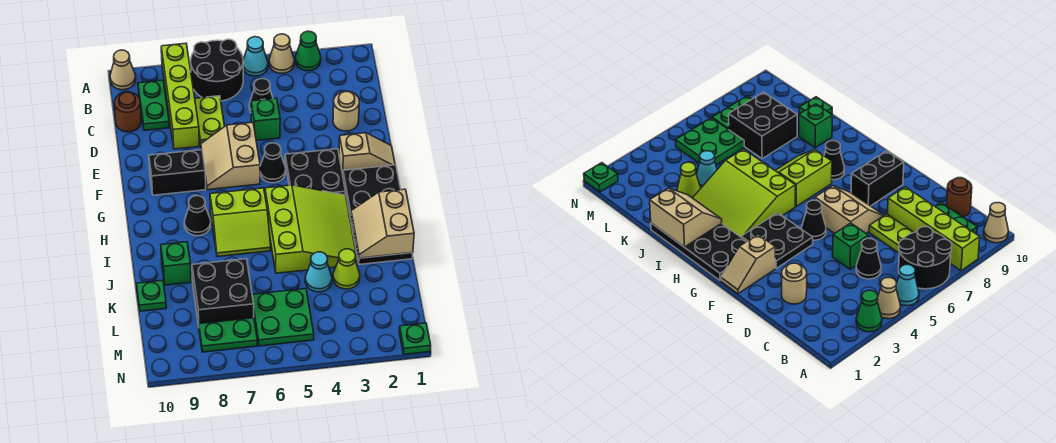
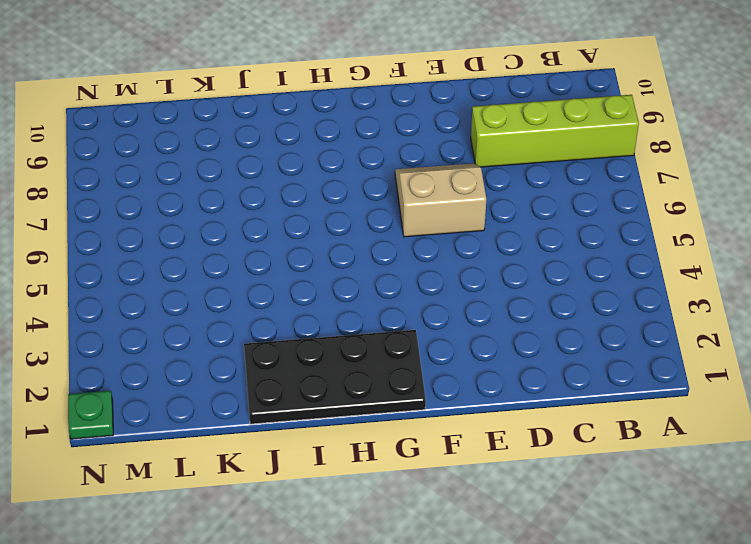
none -> green 1x1 cone [296,31,321,71]
none -> tan 1x1 cone [269,34,294,73]
none -> cyan 1x1 cone [243,37,268,76]
none -> black 2x2 round brick [191,39,243,101]

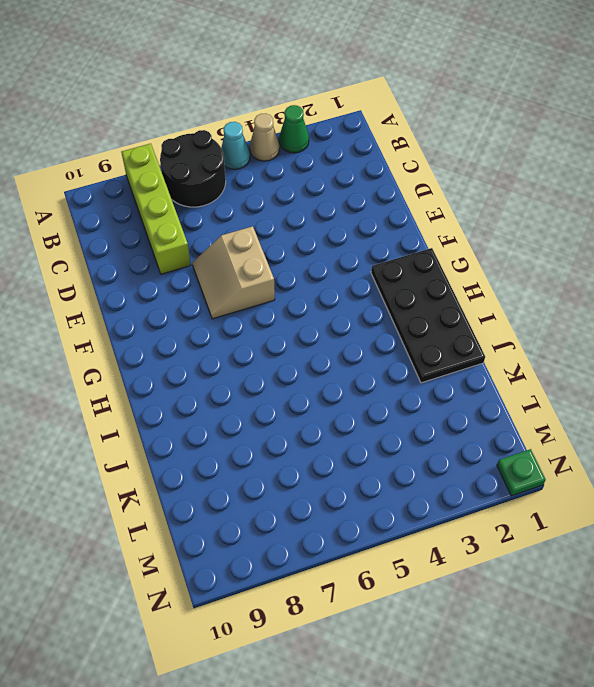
none -> tan 1x1 cone [110,50,136,90]
none -> green 1x2 plate [138,80,169,130]
none -> black 1x1 cone [249,79,273,112]
none -> lime 1x2 plate [195,96,225,145]

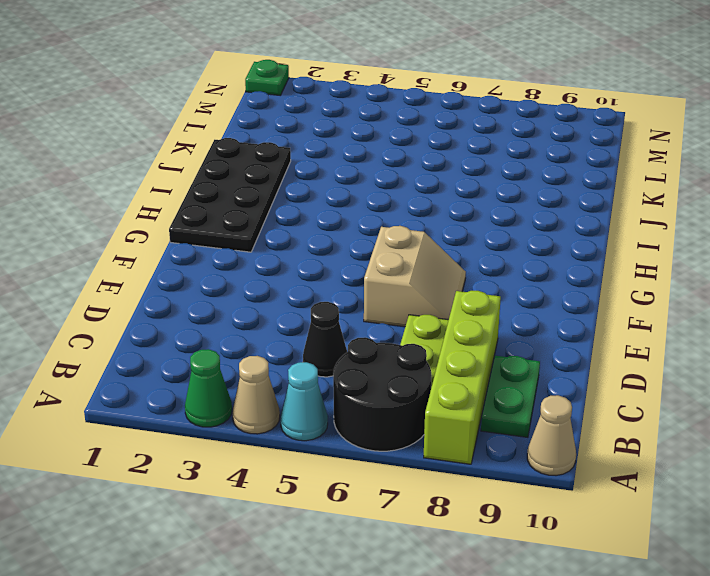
none -> brown 1x1 round brick [114,92,141,132]
none -> tan 1x1 round brick [333,91,359,131]
none -> green 1x1 brick [251,98,280,141]
none -> tan 1x2 slope [339,133,395,174]

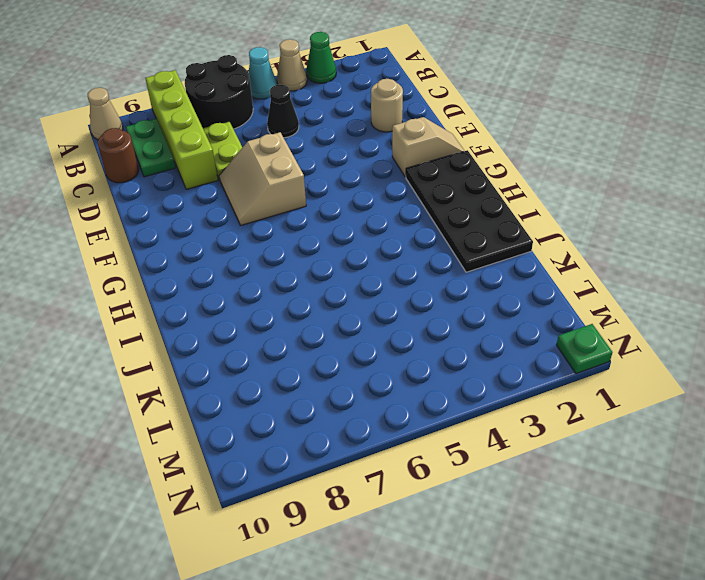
none -> green 1x1 brick [251,98,280,141]
none -> black 2x2 plate [285,149,346,195]
none -> black 1x1 cone [260,143,286,183]
none -> black 1x2 brick [149,150,206,195]

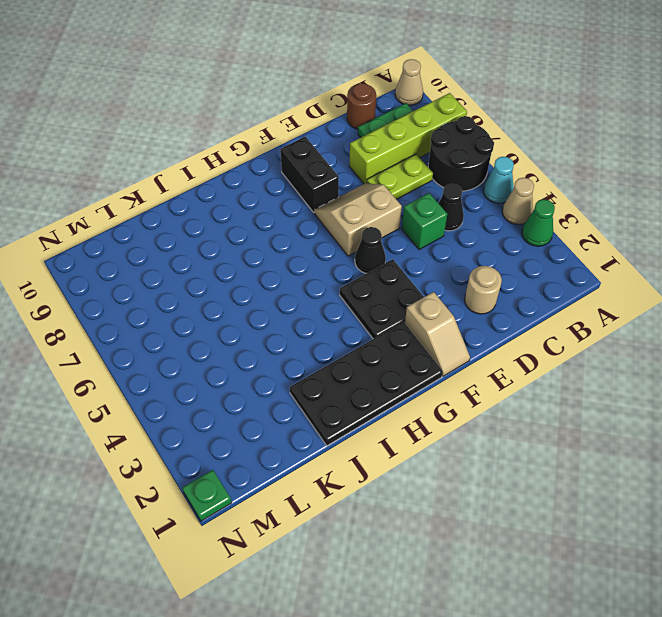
none -> lime 3x3 slope [265,185,357,273]
none -> lime 2x2 slope [210,188,271,257]
none -> black 1x1 cone [184,196,211,236]
none -> green 1x1 brick [161,242,191,285]

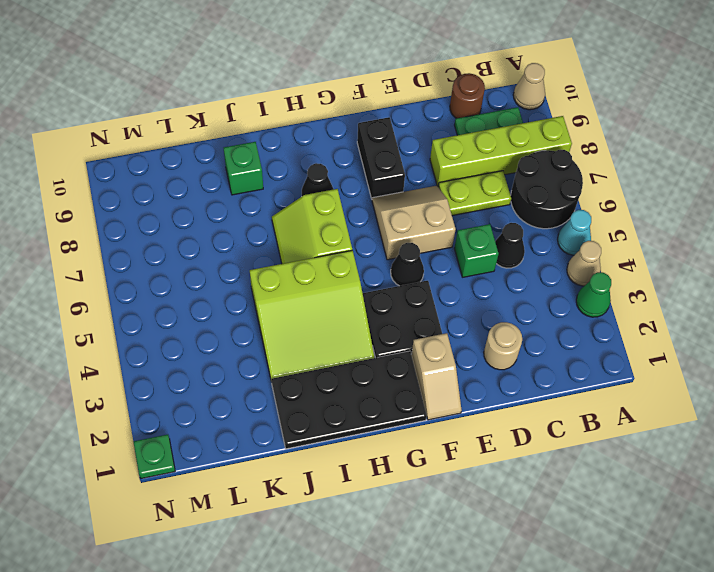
none -> lime 1x1 cone [333,249,360,289]
none -> cyan 1x1 cone [305,252,332,292]
none -> black 2x2 brick [192,259,254,326]
none -> green 1x1 plate [137,280,166,311]

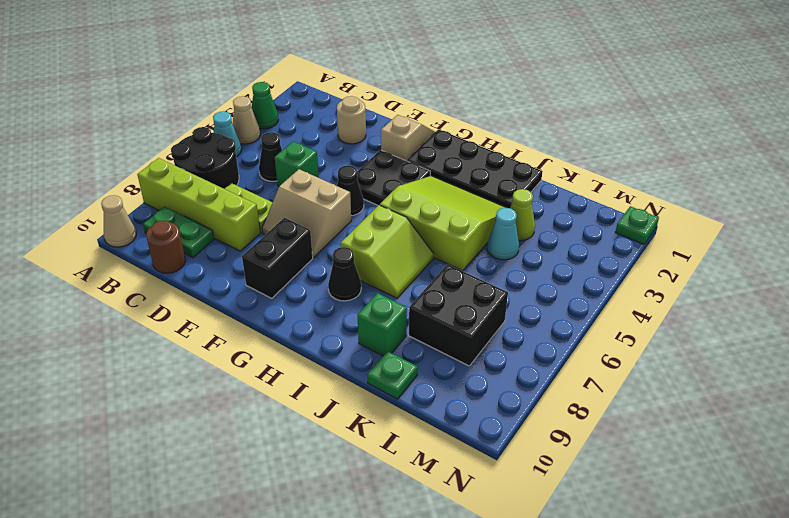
none -> green 2x2 plate [252,289,314,346]
none -> green 1x2 plate [199,318,257,352]
none -> tan 2x2 slope [351,189,414,258]

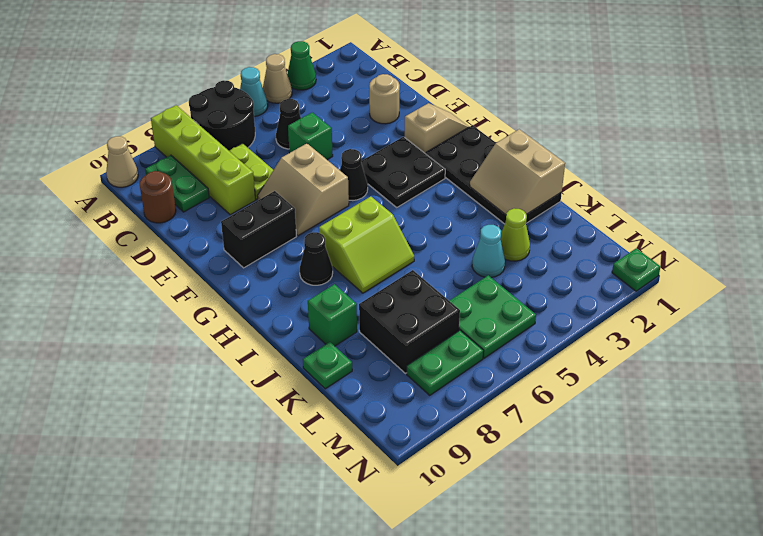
none -> lime 3x3 slope [265,185,357,273]

